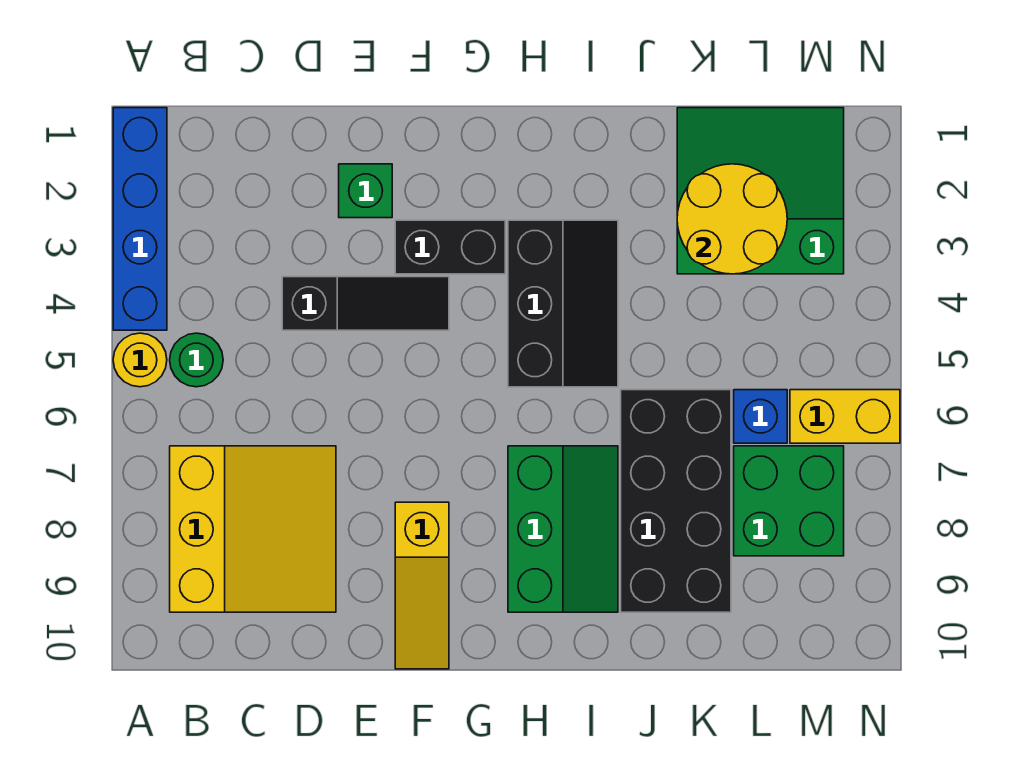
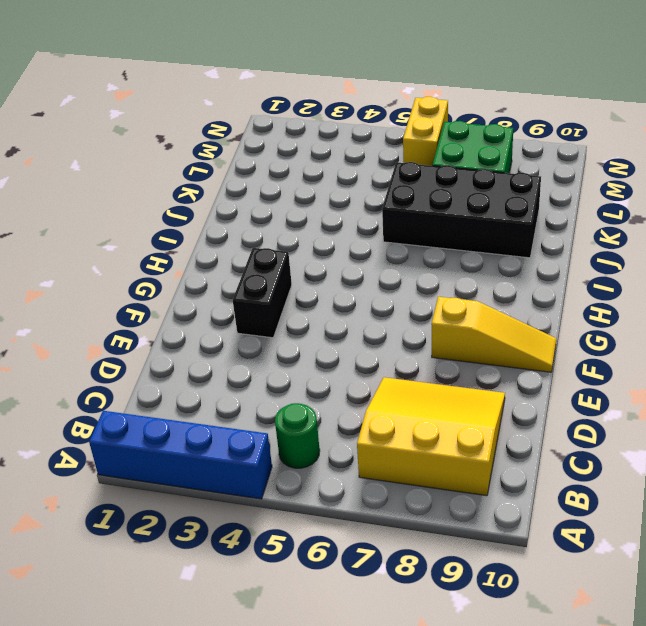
none -> yellow 1x1 round brick [113,333,167,387]
none -> black 1x3 slope [282,277,449,330]
none -> green 1x1 brick [339,164,392,218]

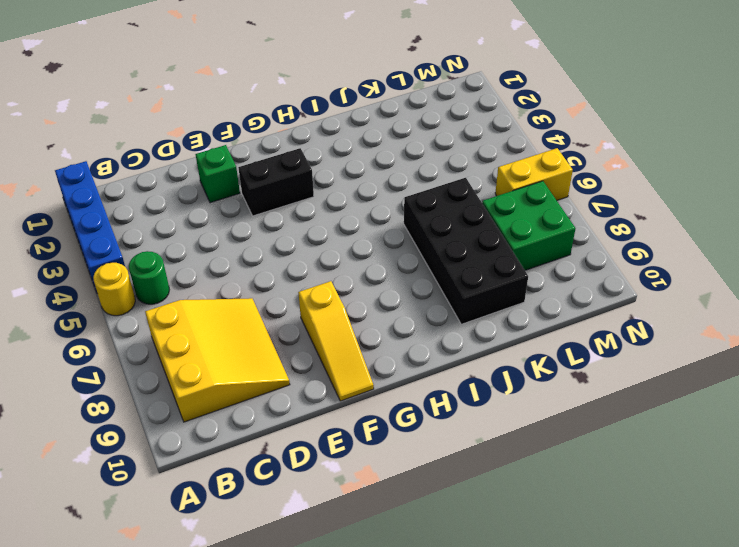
none -> black 1x3 slope [282,277,449,330]
none -> black 2x3 slope [508,220,618,387]
none -> green 2x3 slope [508,446,618,612]

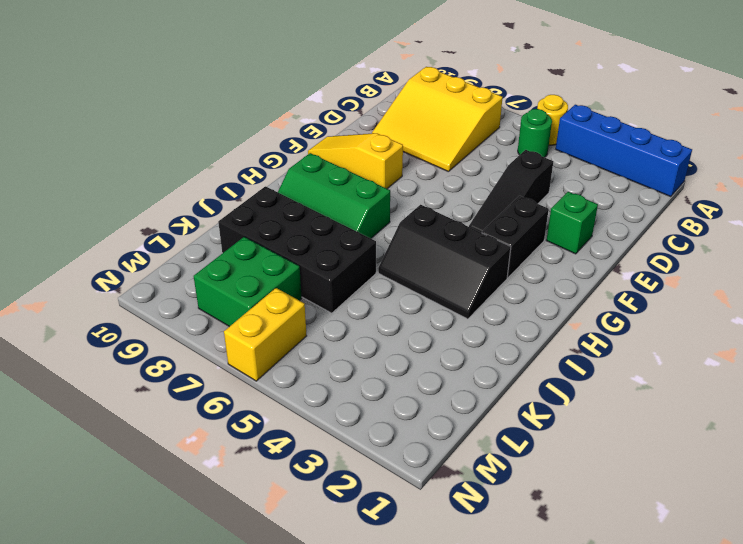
none -> green 3x3 slope [677,108,844,274]
none -> blue 1x1 brick [734,390,787,443]
none -> yellow 2x2 round brick [677,164,787,274]

